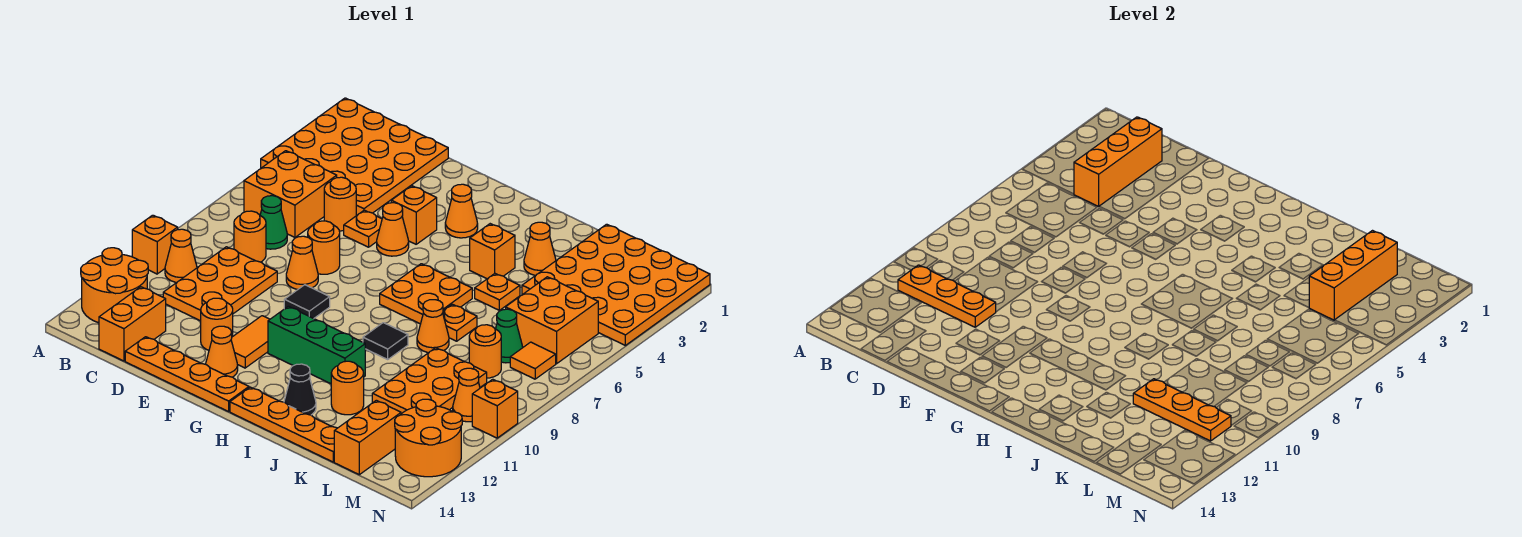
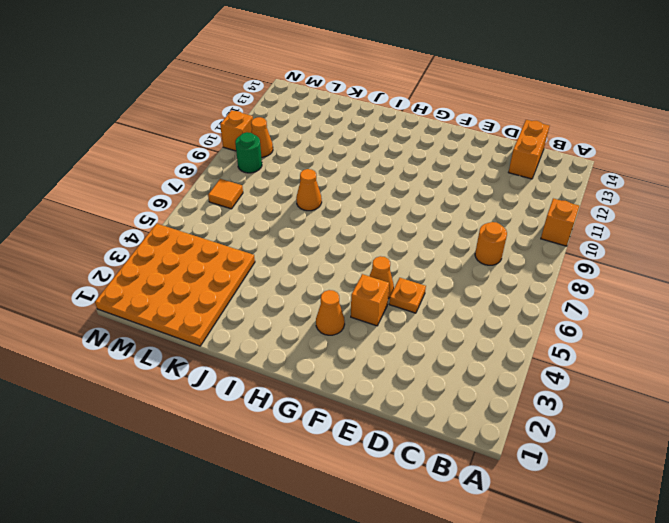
green 1x1 round brick [235,132,262,173] -> none
none -> orange 4x4 plate [261,98,448,216]
none -> orange 2x2 round brick [81,248,148,323]
none -> orange 2x2 brick [244,151,337,237]
none -> orange 1x1 cone [165,229,197,282]

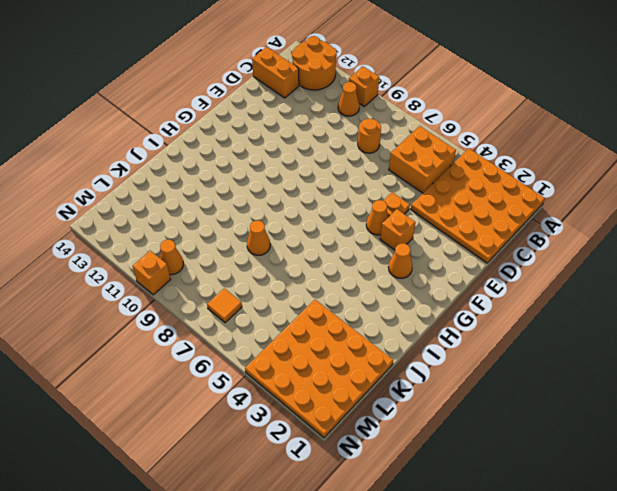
none -> green 1x1 cone [260,196,287,249]
none -> orange 2x3 plate [163,247,277,321]
none -> orange 1x1 round brick [324,177,356,231]
none -> orange 1x4 plate [125,337,249,412]

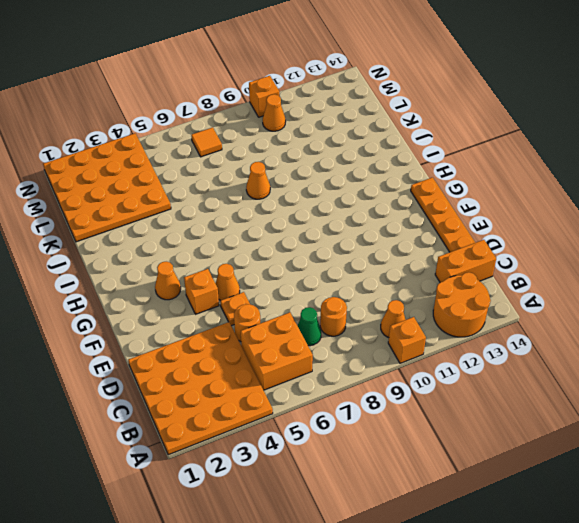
none -> orange 2x3 plate [163,247,277,321]
none -> orange 1x1 round brick [308,221,340,274]
none -> orange 1x1 cone [286,236,318,289]
none -> orange 1x1 round brick [201,298,233,350]

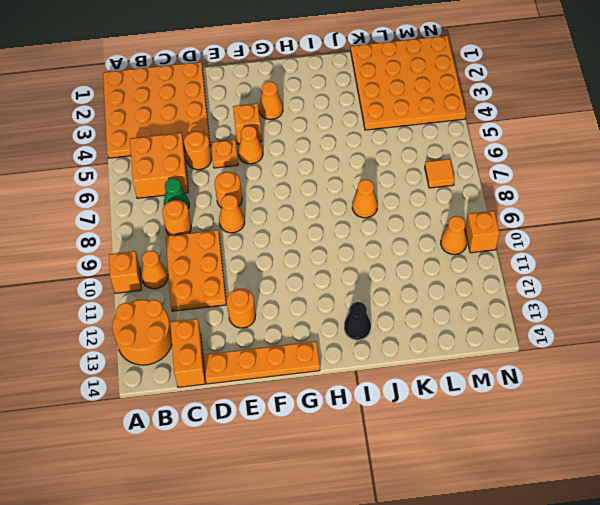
none -> black 1x1 tile [284,285,330,319]
none -> orange 1x2 tile [231,316,270,368]
none -> orange 1x1 cone [206,326,238,377]
none -> green 1x3 brick [268,306,365,384]

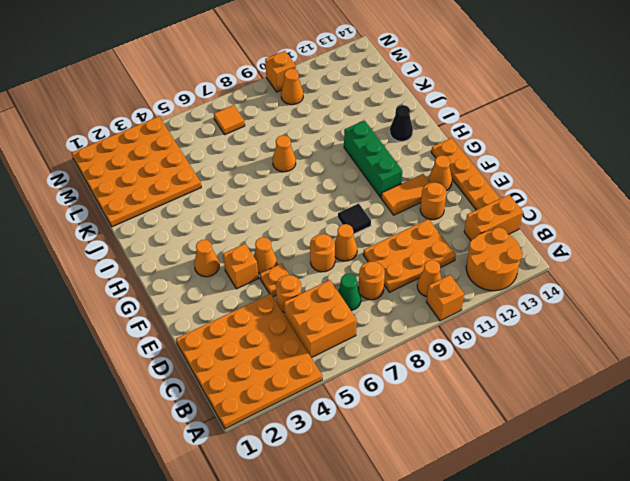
none -> orange 2x2 plate [380,264,472,324]
none -> orange 1x4 plate [230,387,337,462]
none -> orange 1x1 brick [470,224,515,279]
none -> black 1x1 tile [363,323,408,359]

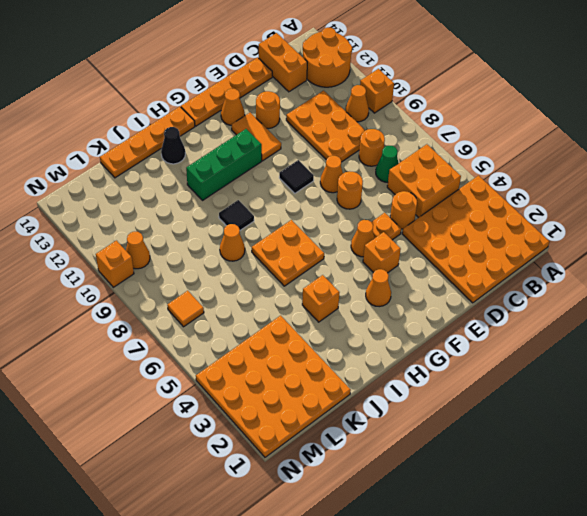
none -> orange 1x1 cone [524,222,556,275]
none -> orange 1x1 plate [475,274,520,310]
none -> orange 1x1 plate [443,304,477,341]
none -> orange 1x1 round brick [331,361,364,415]

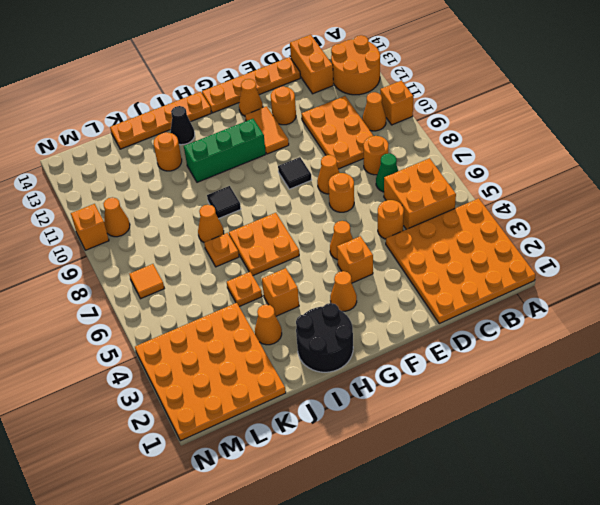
black 2x2 round brick [296,303,353,372] -> none
none -> orange 1x1 plate [344,210,382,247]
none -> orange 2x3 plate [372,348,487,414]
none -> orange 2x2 brick [506,277,598,364]
none -> green 1x1 cone [496,309,523,363]

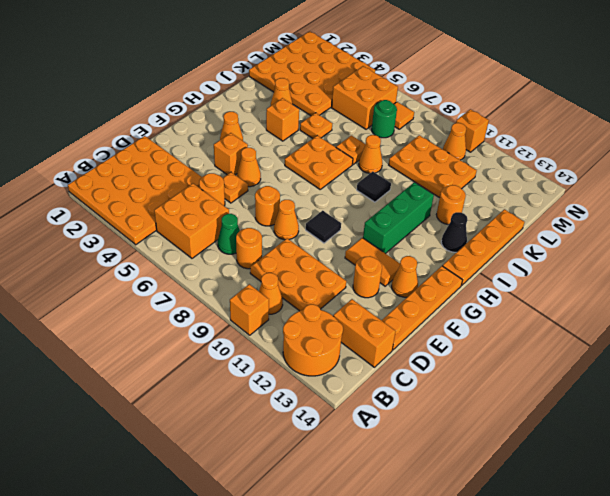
green 1x1 round brick [372,100,397,138] -> green 1x1 cone [496,309,523,363]
none -> orange 1x1 round brick [469,325,501,378]
none -> orange 1x2 brick [334,400,401,475]
none -> orange 2x2 round brick [395,399,462,477]
none -> orange 1x3 plate [898,265,996,327]

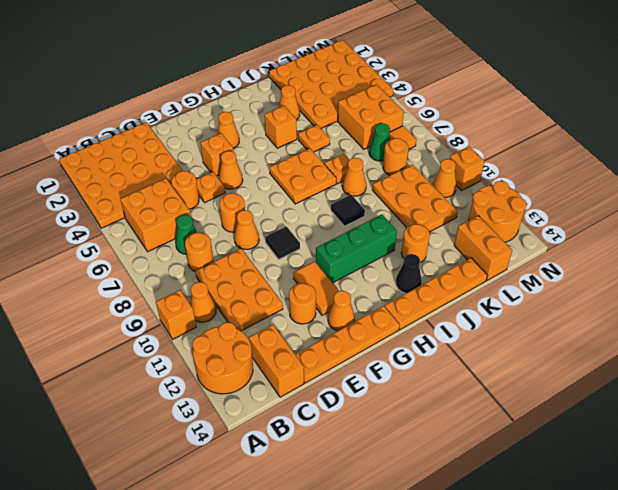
none -> orange 1x3 plate [898,265,996,327]
none -> orange 1x3 brick [1074,117,1162,206]
none -> orange 1x3 plate [1133,379,1231,441]
none -> orange 1x3 brick [1309,231,1397,320]

